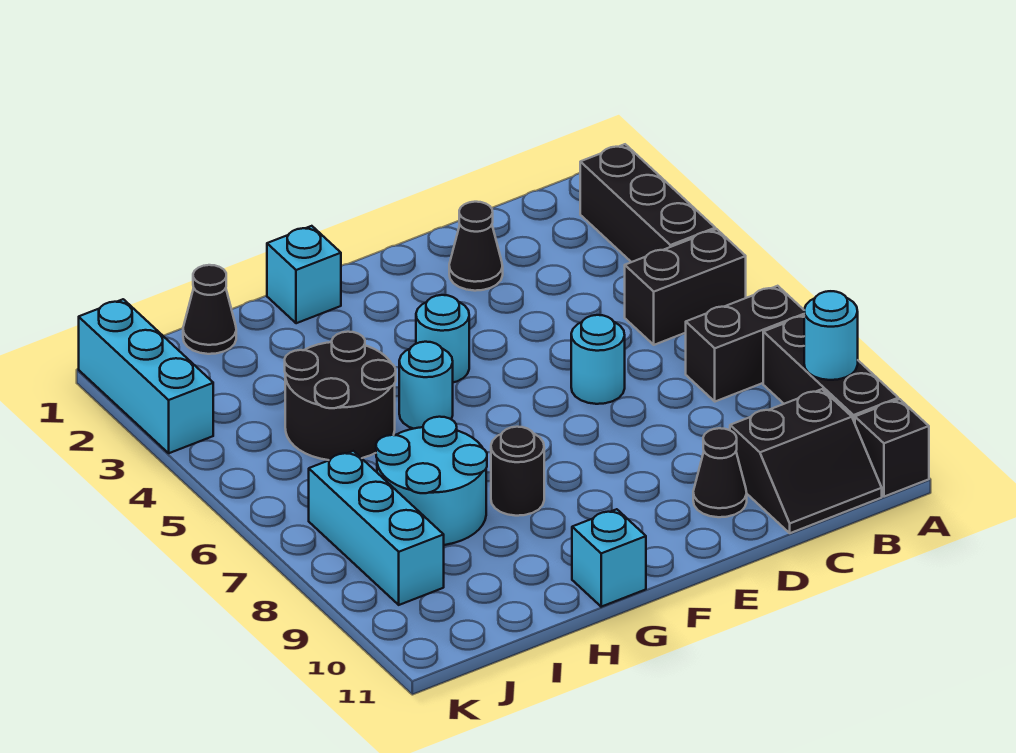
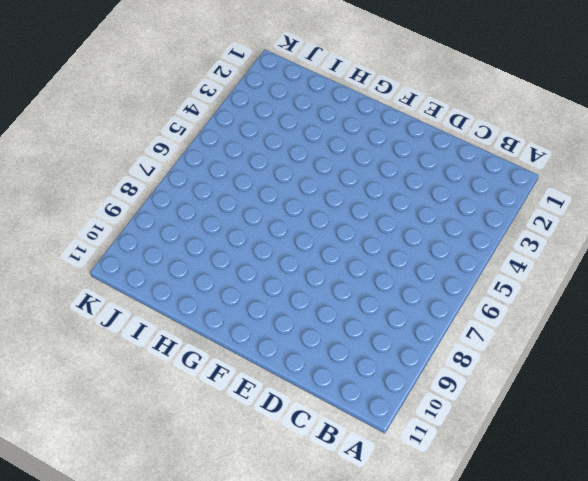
none -> black 1x3 brick [580,144,715,262]
none -> black 1x2 brick [625,229,746,345]
none -> black 1x2 brick [686,286,804,402]

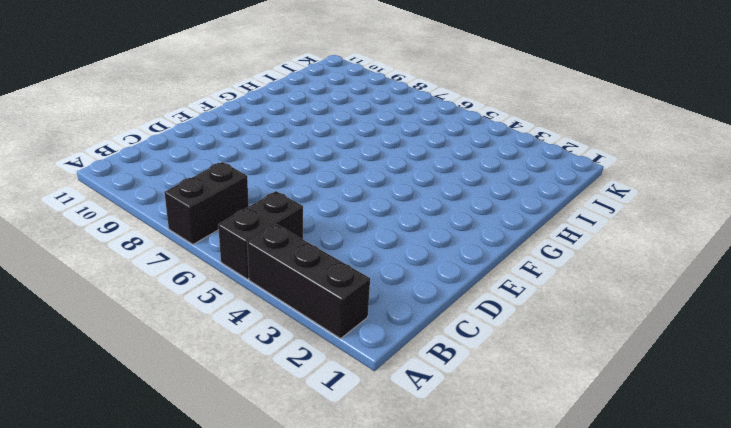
none -> black 1x3 brick [763,316,898,423]
none -> black 1x1 brick [855,399,929,497]
none -> black 2x2 slope [730,389,882,533]

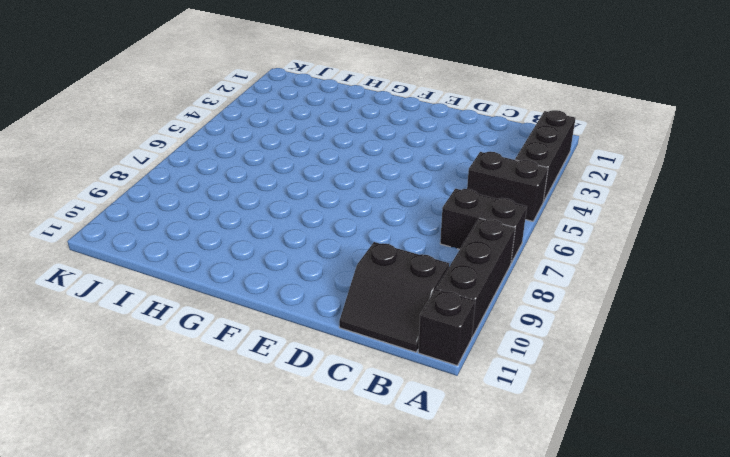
none -> black 1x1 cone [449,202,503,291]
none -> cyan 1x1 round brick [571,315,625,404]
none -> black 1x1 cone [693,428,747,517]

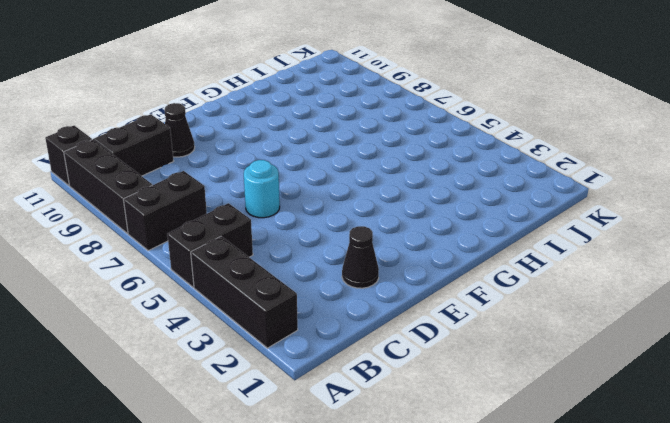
none -> cyan 1x1 round brick [416,295,469,382]
none -> cyan 1x1 brick [267,226,341,323]
none -> cyan 1x1 round brick [399,342,453,429]

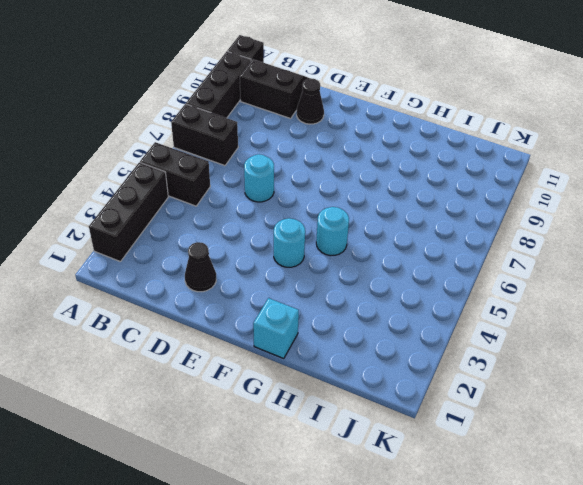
none -> black 1x1 round brick [491,427,544,516]
none -> cyan 1x1 brick [572,509,646,607]
none -> black 2x2 round brick [285,332,396,460]

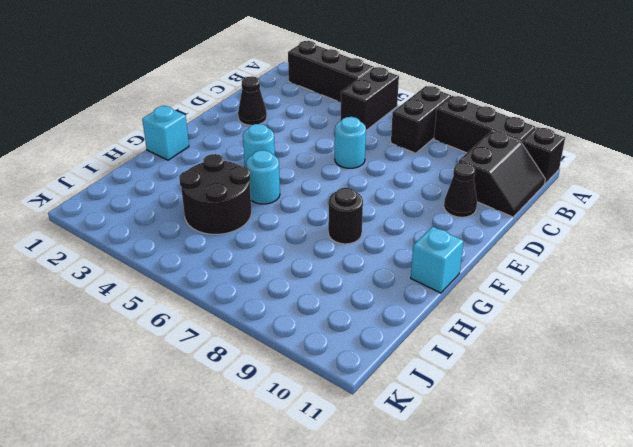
none -> cyan 2x2 round brick [376,417,487,545]
none -> black 1x1 cone [183,265,236,354]
none -> cyan 1x3 brick [309,451,444,605]

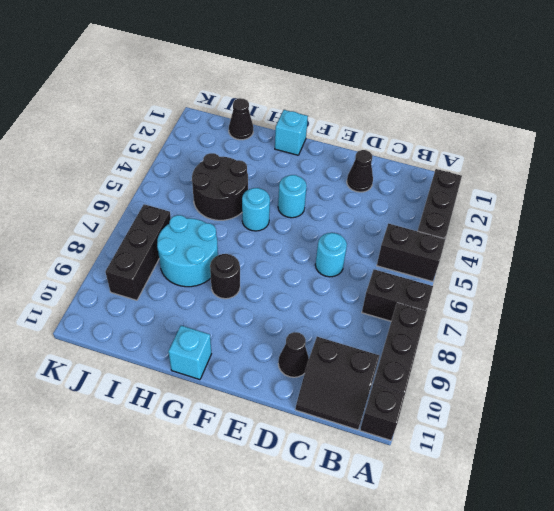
black 1x3 brick [105,204,171,300] -> cyan 1x3 brick [309,451,444,605]
none -> cyan 1x3 brick [79,299,213,453]
none -> cyan 1x1 round brick [804,291,858,380]

